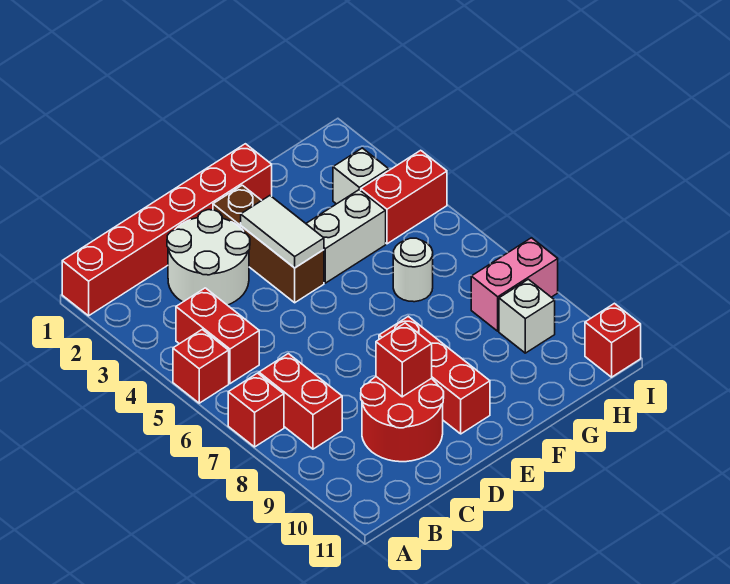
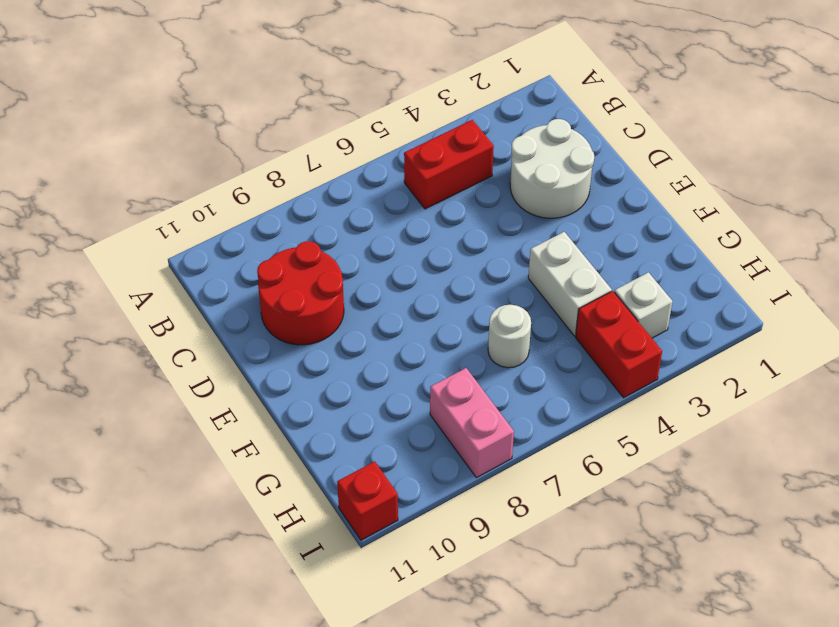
none -> red 1x6 brick [62,144,272,316]
none -> red 1x1 brick [173,330,229,403]
none -> red 1x1 brick [228,373,284,447]

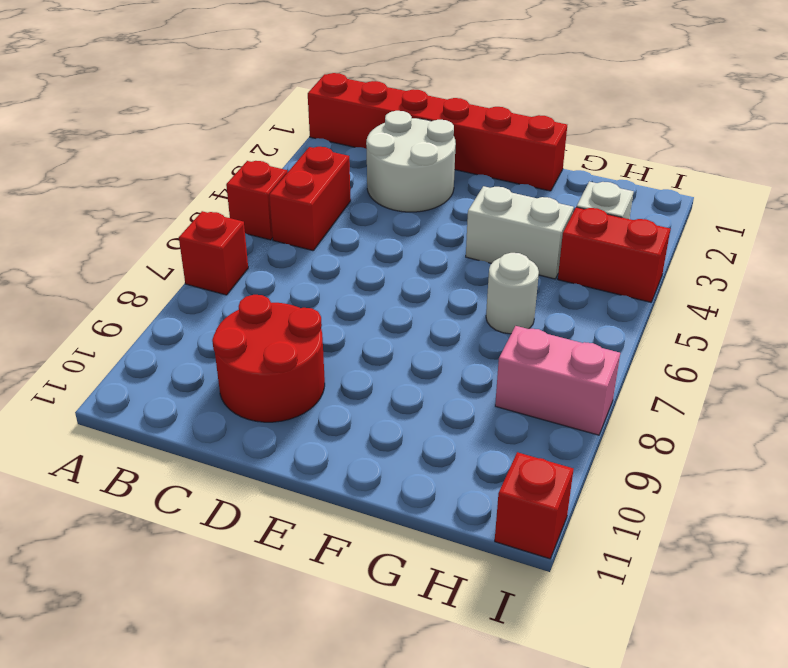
none -> red 1x2 brick [259,354,342,449]
none -> brown 1x3 brick [213,185,324,303]
none -> red 1x3 brick [379,316,490,434]

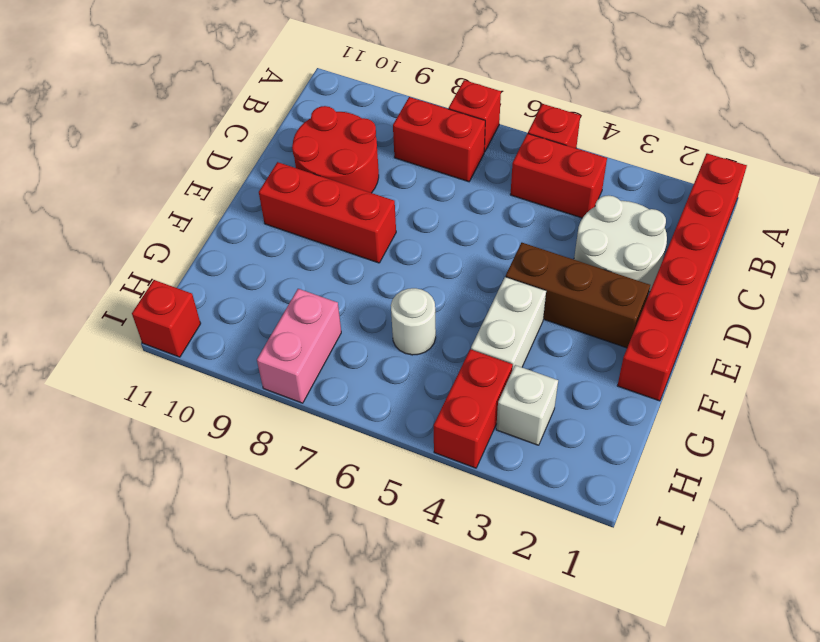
none -> white 1x1 brick [499,279,555,353]
none -> red 1x1 brick [376,323,432,397]
none -> white 1x2 tile [241,196,324,268]

